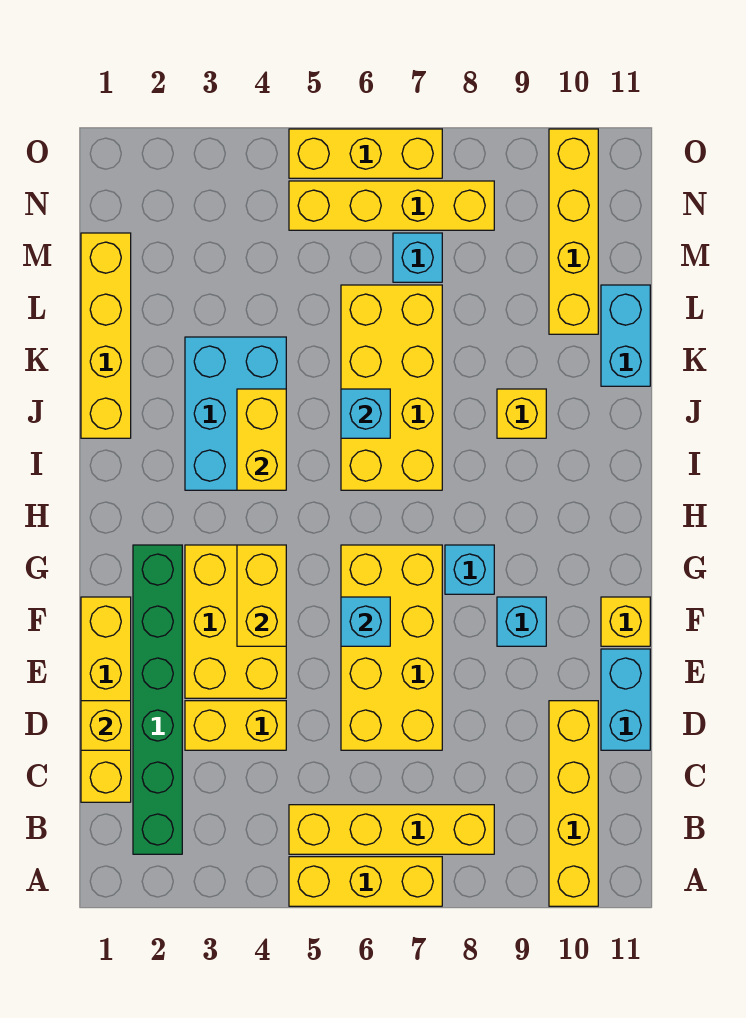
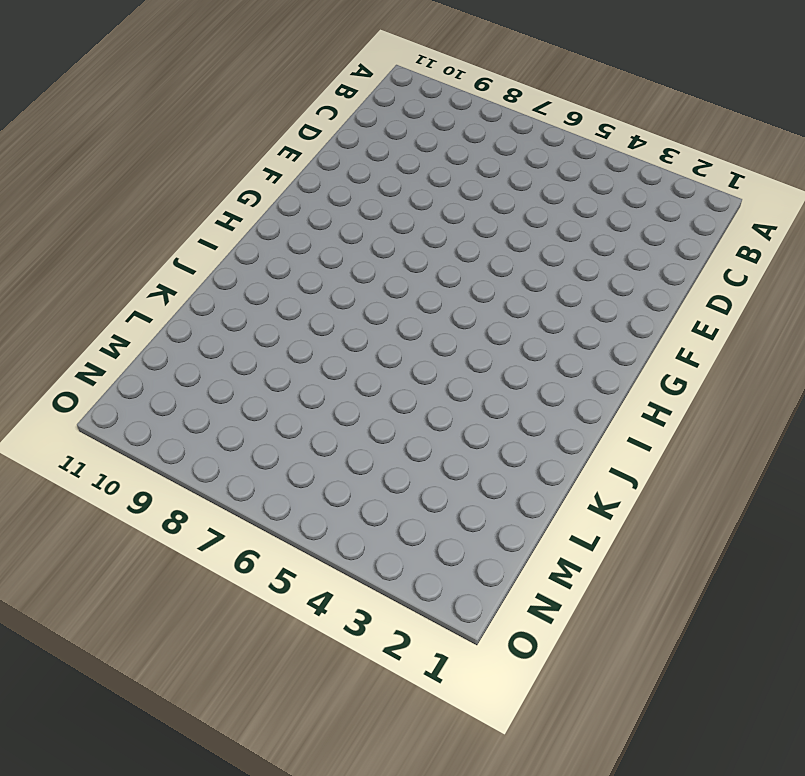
none -> yellow 1x3 brick [289,857,442,906]
none -> yellow 1x4 brick [549,701,598,906]
none -> green 1x6 brick [133,545,182,854]

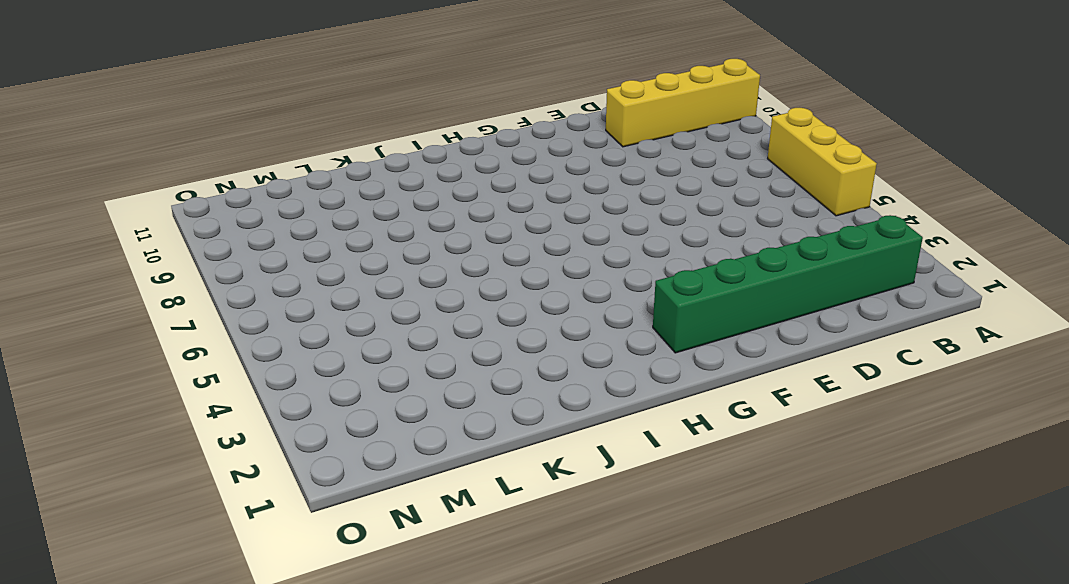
none -> yellow 1x4 brick [289,805,494,854]
none -> yellow 1x4 brick [81,597,131,802]
none -> yellow 1x2 brick [185,701,286,750]

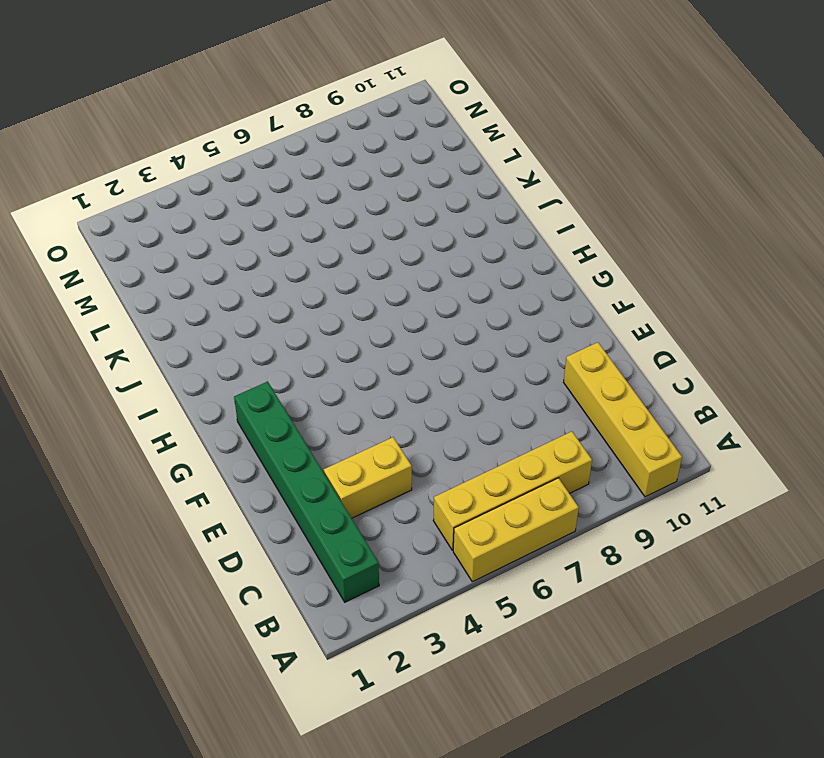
none -> yellow 1x4 brick [81,597,131,802]
none -> yellow 2x4 brick [341,545,442,750]
none -> cyan 1x2 brick [601,649,650,750]

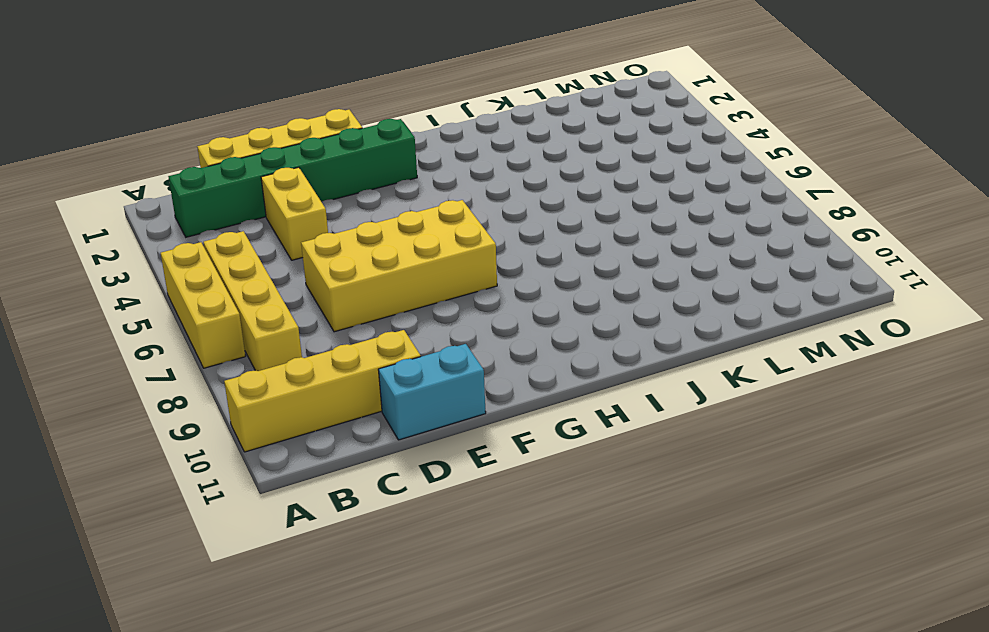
none -> yellow 2x3 brick [185,545,286,698]
none -> cyan 1x1 brick [497,597,546,646]
none -> yellow 1x1 brick [601,597,650,646]

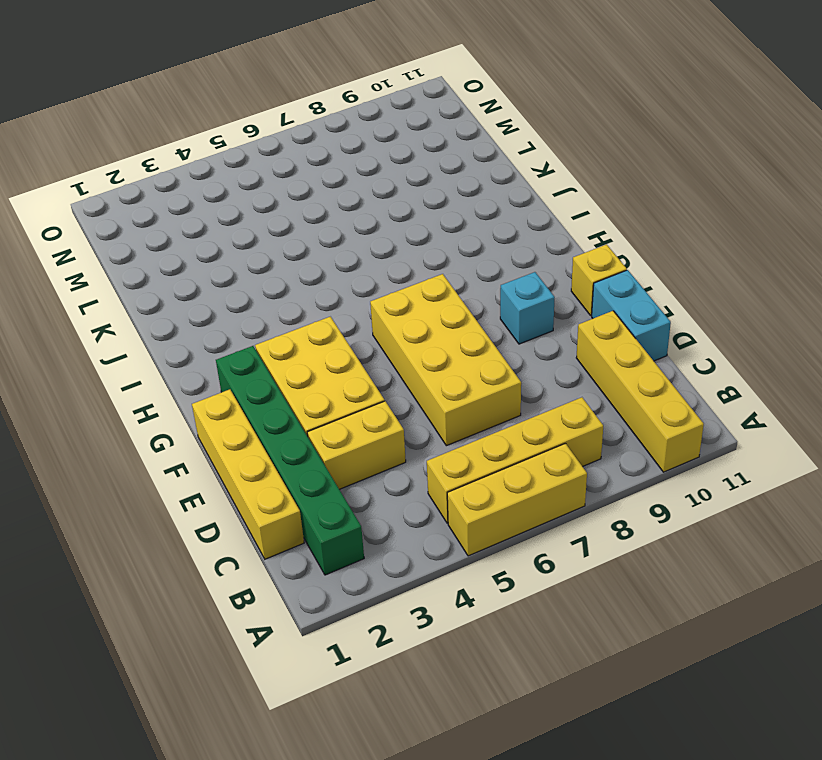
none -> cyan 1x1 brick [445,545,494,594]
none -> cyan 2x3 brick [185,337,286,490]
none -> yellow 2x4 brick [341,285,442,490]

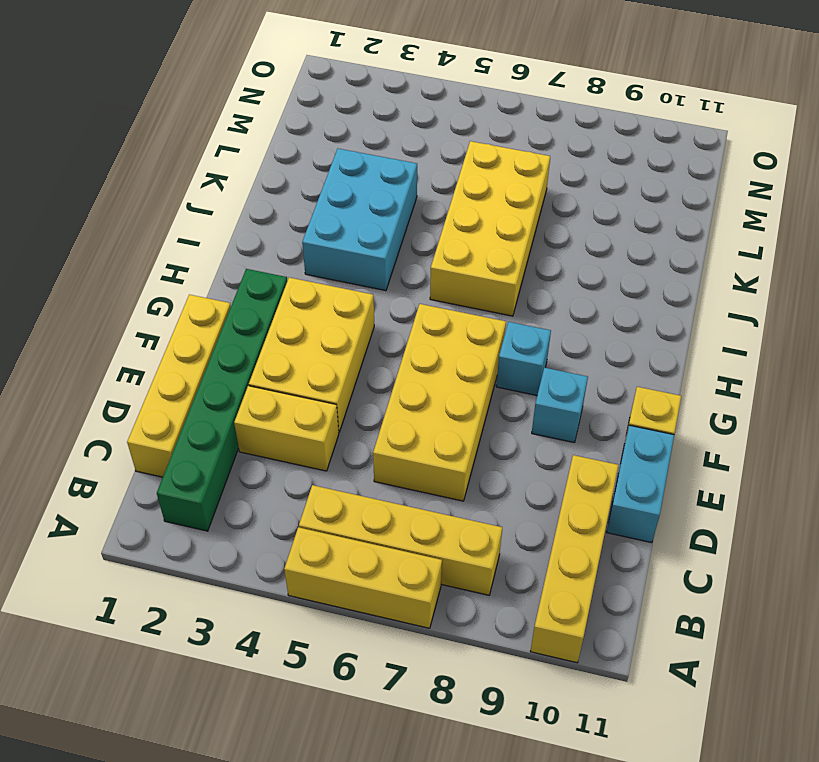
none -> yellow 1x4 brick [81,233,131,438]
none -> yellow 1x1 brick [497,389,546,438]
none -> cyan 1x2 brick [601,285,650,386]

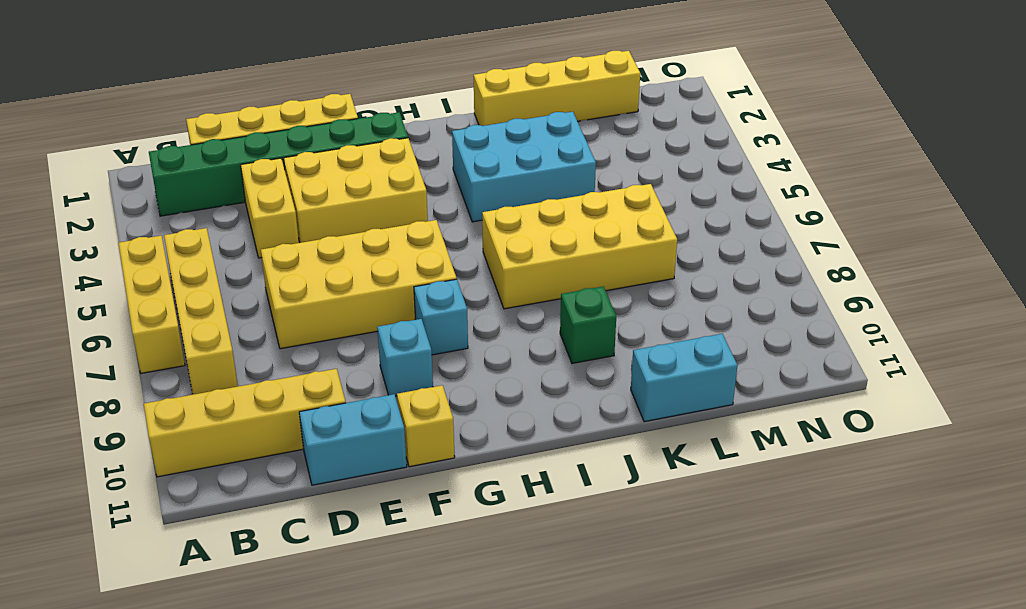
green 1x1 brick [560,286,616,364] -> yellow 1x1 brick [497,389,546,438]
none -> yellow 1x4 brick [549,129,598,334]
none -> cyan 1x1 brick [393,233,442,282]
none -> yellow 1x4 brick [289,181,494,230]

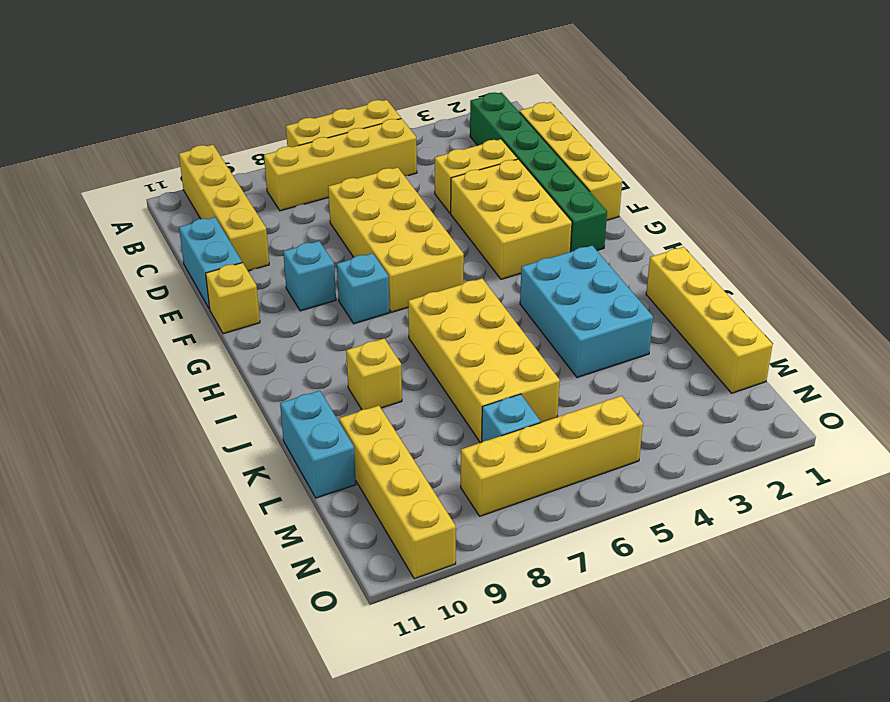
none -> yellow 1x3 brick [289,129,442,178]
none -> yellow 1x1 brick [81,701,131,750]
none -> yellow 1x2 brick [237,545,286,646]

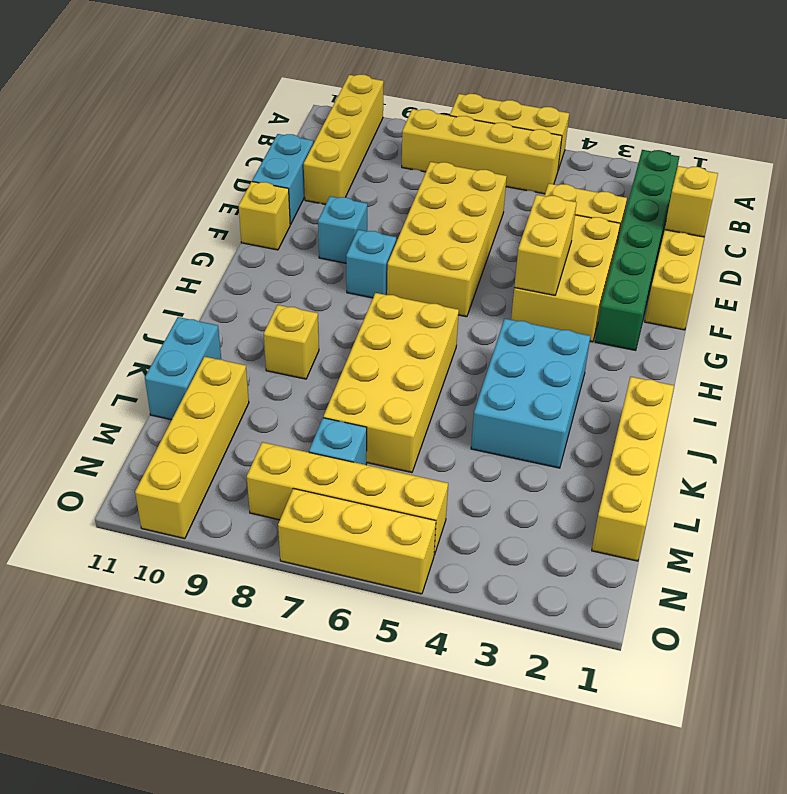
none -> cyan 1x1 brick [341,597,390,646]
none -> yellow 1x2 brick [237,389,286,490]
none -> cyan 1x1 brick [341,389,390,438]

